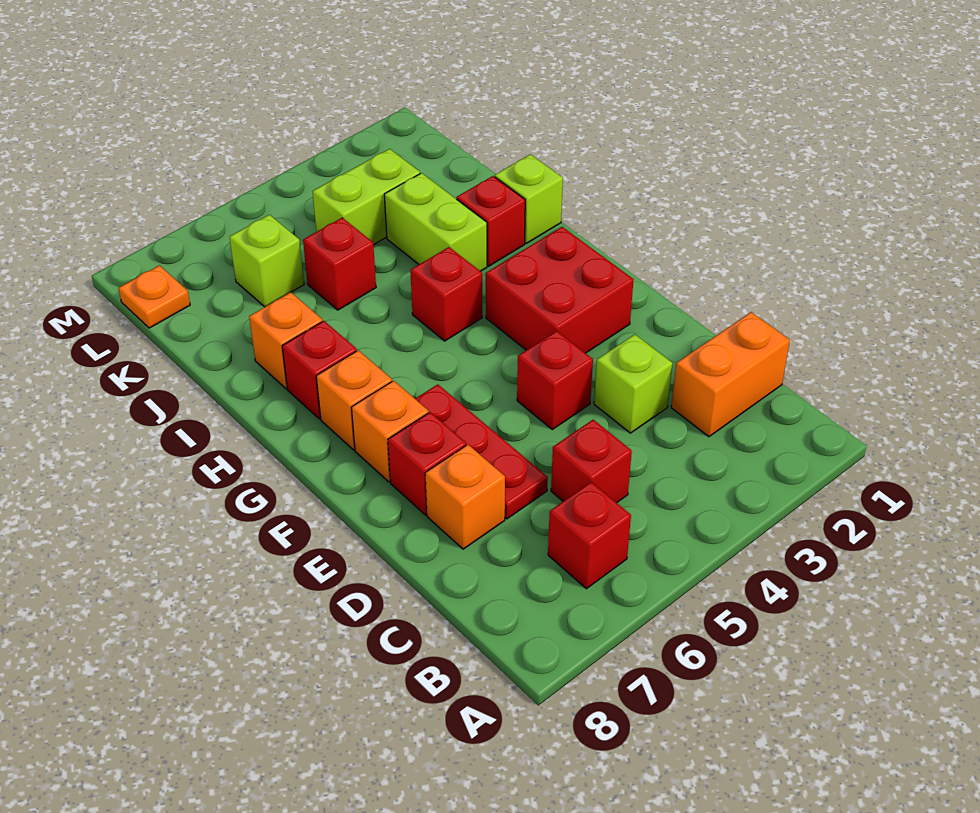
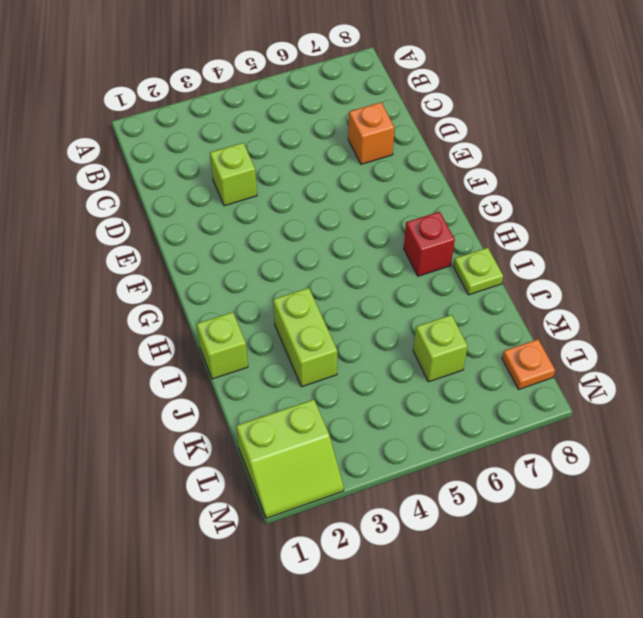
lime 1x1 plate [453,248,503,295] -> none
lime 2x2 slope [236,400,344,518] -> none
none -> red 1x1 brick [548,482,631,589]
none -> orange 1x2 brick [671,312,790,437]
none -> red 1x1 brick [551,420,632,503]

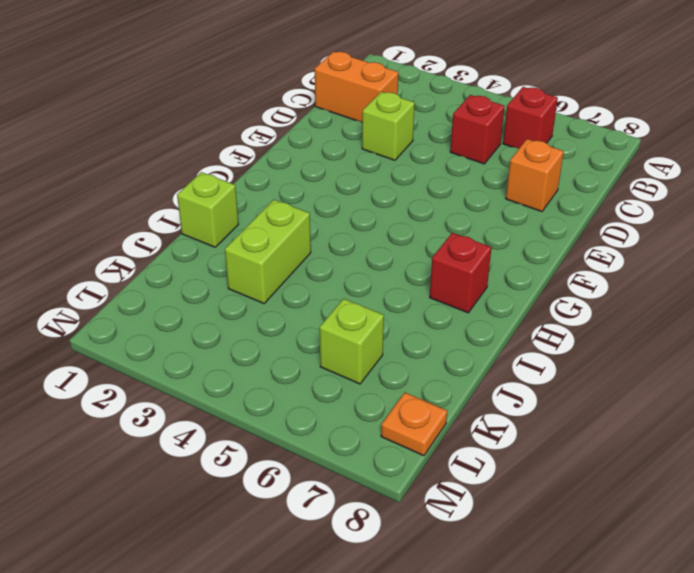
none -> red 1x3 plate [415,384,548,519]
none -> red 1x1 brick [517,331,593,429]
none -> red 1x1 brick [388,412,466,515]

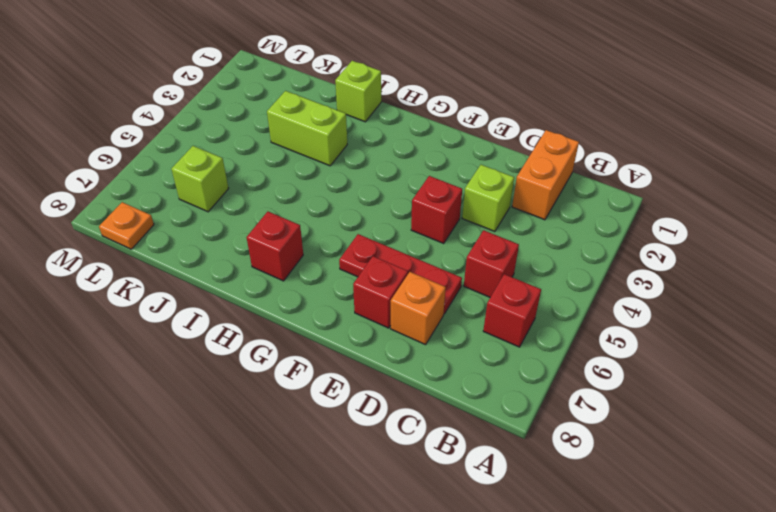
none -> red 2x2 brick [486,227,634,353]
none -> orange 1x1 brick [351,381,429,482]
none -> orange 1x1 brick [316,350,392,450]

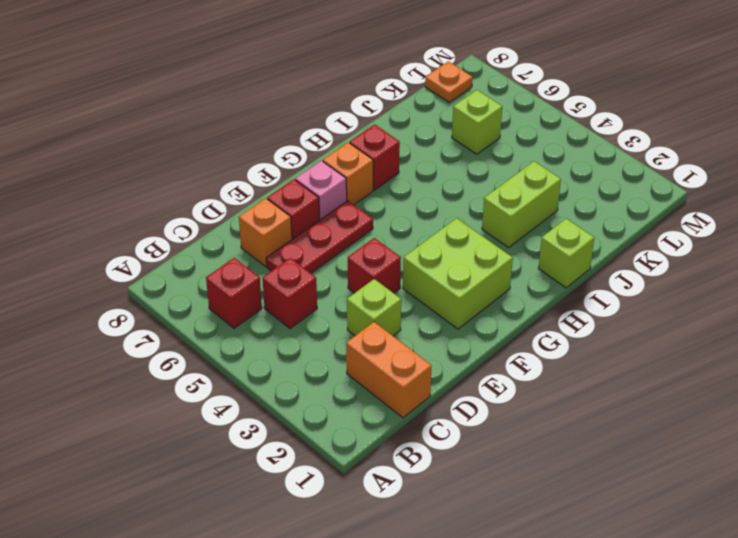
lime 2x2 brick [403,218,513,329] -> red 2x2 brick [486,227,634,353]
pink 1x1 brick [295,161,347,220] -> orange 1x1 brick [351,381,429,482]
none -> red 1x1 brick [410,247,482,341]
none -> red 1x1 brick [456,176,525,266]
none -> orange 1x1 brick [249,292,323,389]

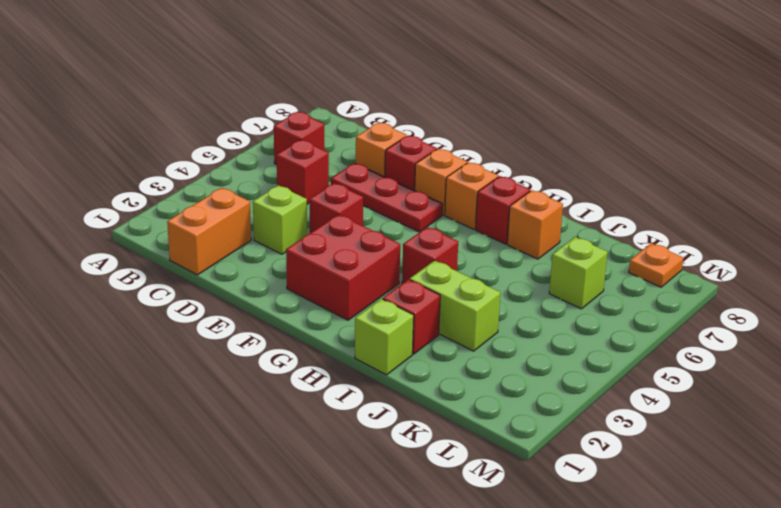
none -> red 1x1 brick [303,218,376,310]
none -> lime 1x2 brick [313,149,420,245]

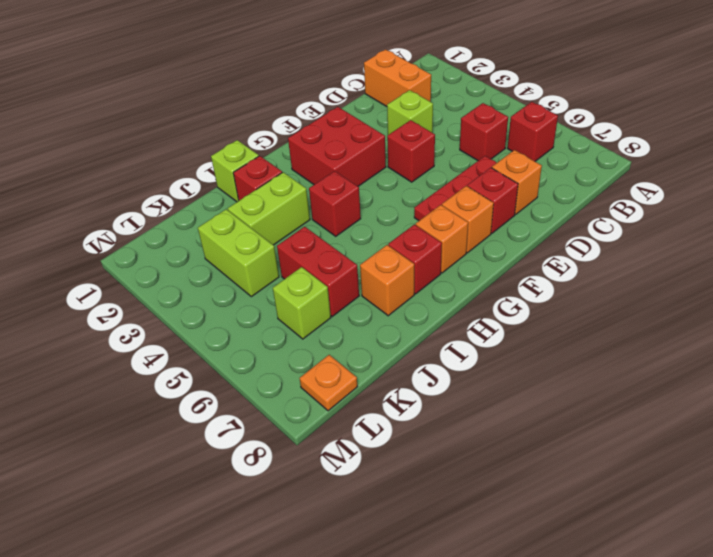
red 1x2 brick [277,227,359,316] -> red 1x1 brick [303,218,376,310]

